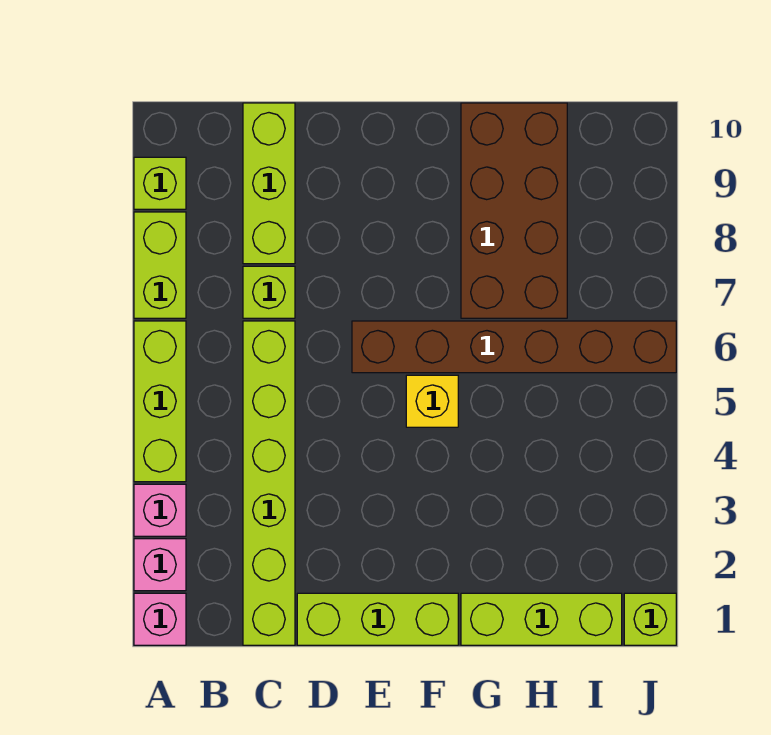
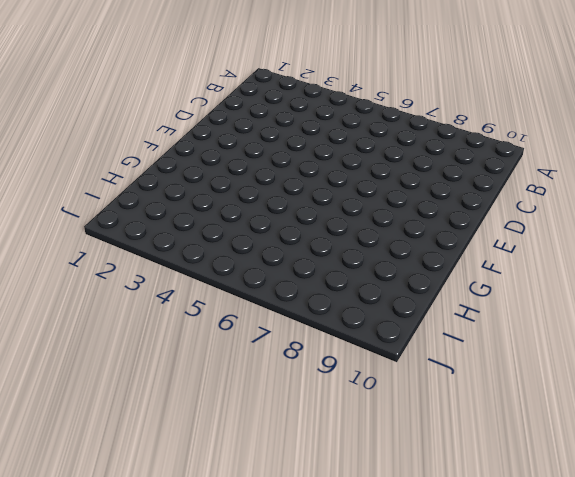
none -> pink 1x1 brick [134,593,186,645]
none -> pink 1x1 brick [134,539,186,591]
none -> pink 1x1 brick [134,484,186,536]

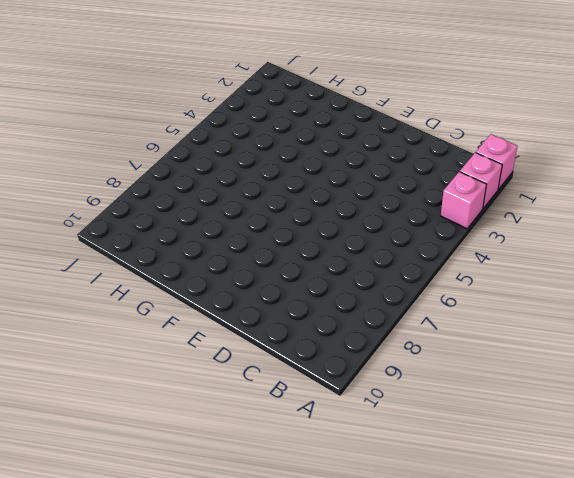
none -> lime 1x3 brick [134,321,186,482]
none -> lime 1x2 brick [134,212,186,318]
none -> lime 1x1 brick [134,157,186,209]

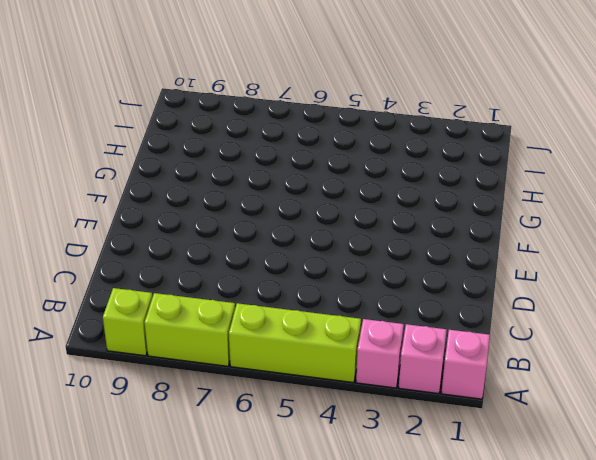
none -> lime 1x6 brick [243,321,295,645]
none -> lime 1x1 brick [243,266,295,318]
none -> lime 1x3 brick [243,103,295,264]

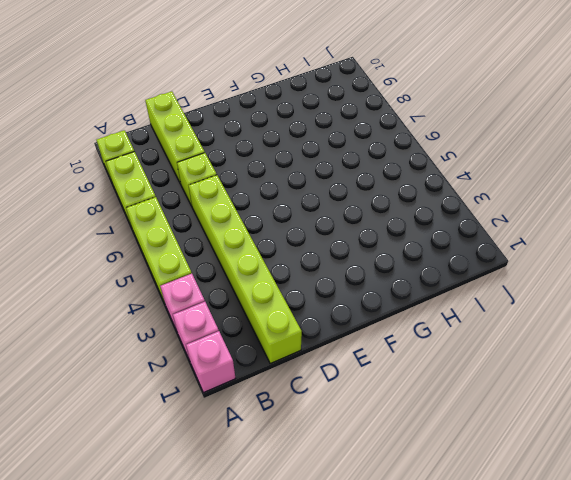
none -> lime 1x3 brick [297,593,458,645]
none -> brown 1x6 brick [352,321,676,373]
none -> yellow 1x1 brick [406,375,458,427]

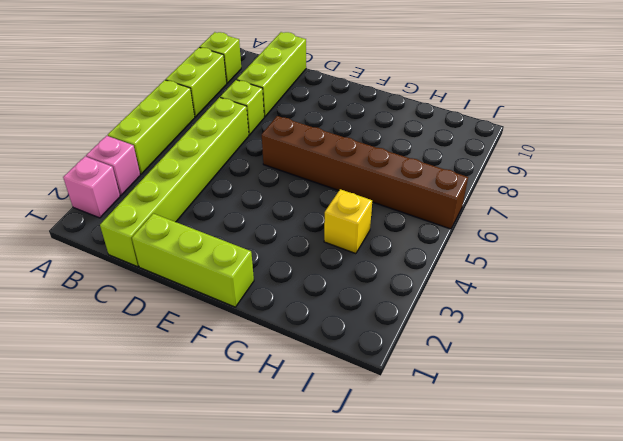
yellow 1x1 brick [324,189,372,254] -> yellow 1x1 brick moved to [406,375,458,427]
none -> pink 1x1 brick [134,593,186,645]
none -> lime 1x3 brick [461,593,622,645]
none -> brown 2x4 brick [461,103,567,318]

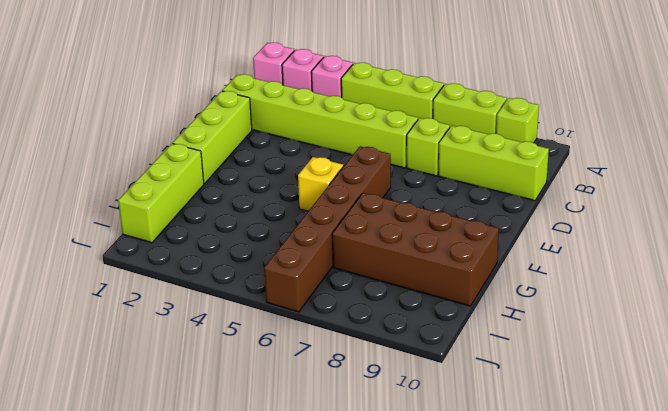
none -> lime 1x1 brick [624,593,676,645]

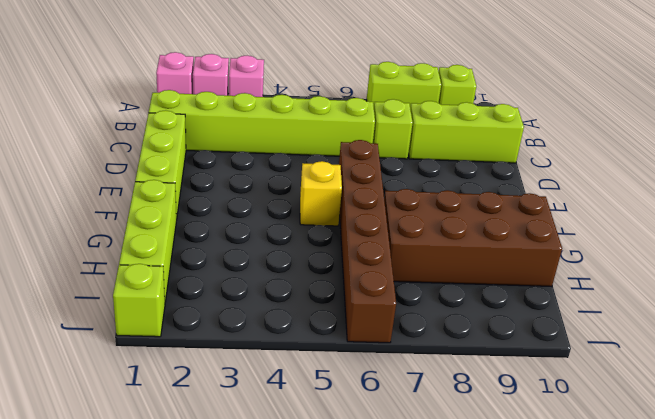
none -> lime 1x3 brick [134,321,186,482]

